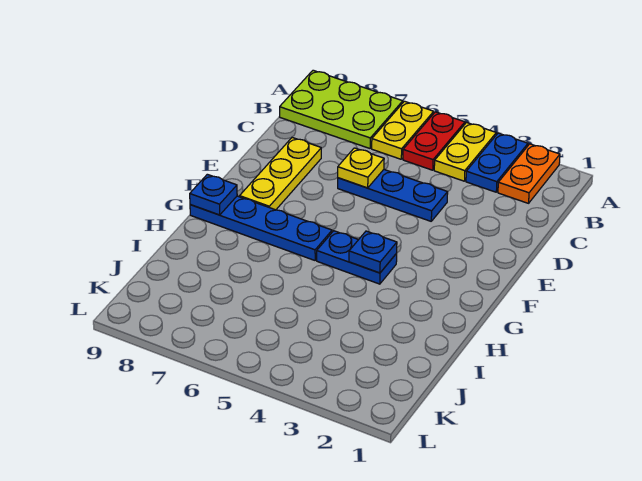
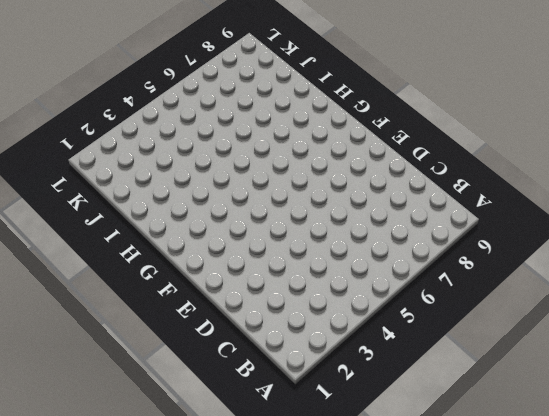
none -> orange 1x2 plate [498,144,560,203]
none -> blue 1x2 plate [466,133,528,192]
none -> yellow 1x2 plate [434,122,496,181]

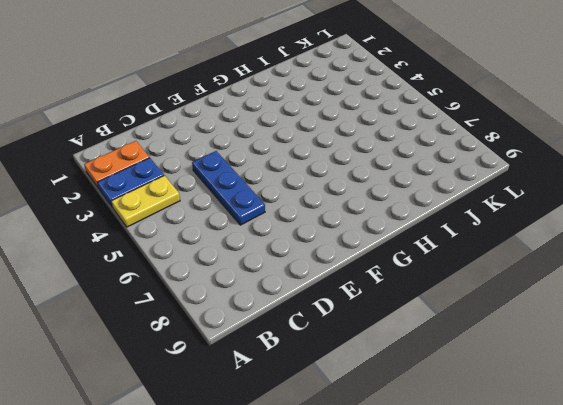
none -> red 1x2 plate [403,112,465,170]
none -> yellow 1x2 plate [372,101,434,159]
none -> lime 2x3 plate [280,70,403,148]

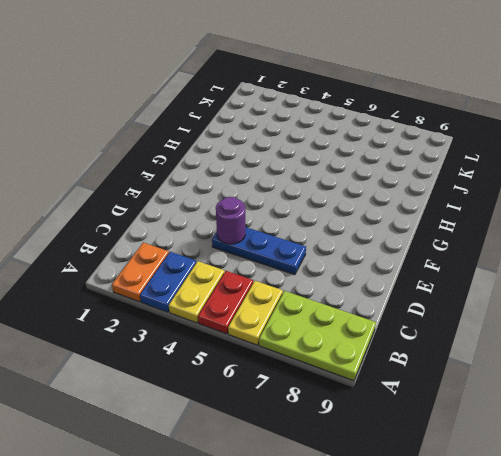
purple 1x1 round brick [216,197,245,244] -> none
none -> yellow 1x3 plate [240,138,321,210]
none -> blue 1x2 plate [317,231,397,284]
none -> blue 1x4 plate [190,196,332,260]

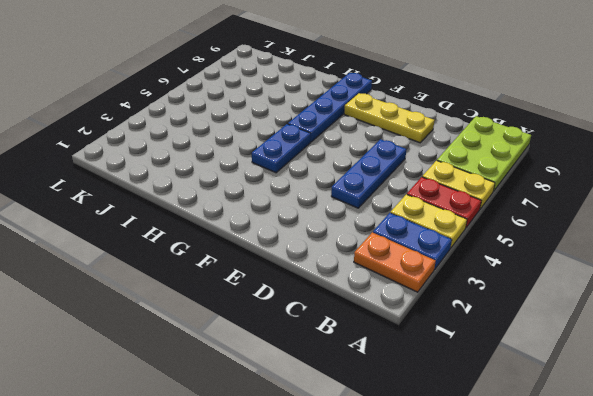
none -> yellow 1x1 plate [338,148,384,188]
none -> blue 1x1 plate [349,231,397,273]
none -> blue 1x1 plate [190,174,237,215]

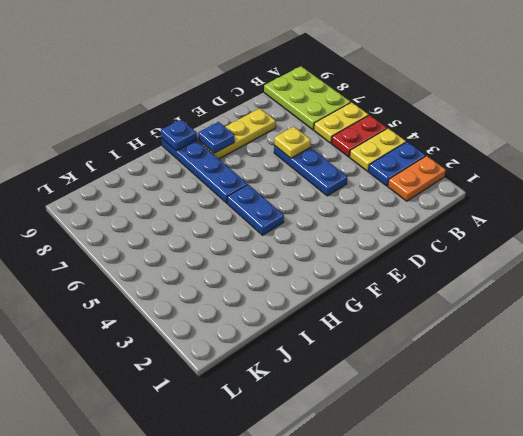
blue 1x1 plate [198,122,235,153] -> blue 1x1 plate moved to [349,231,397,273]

